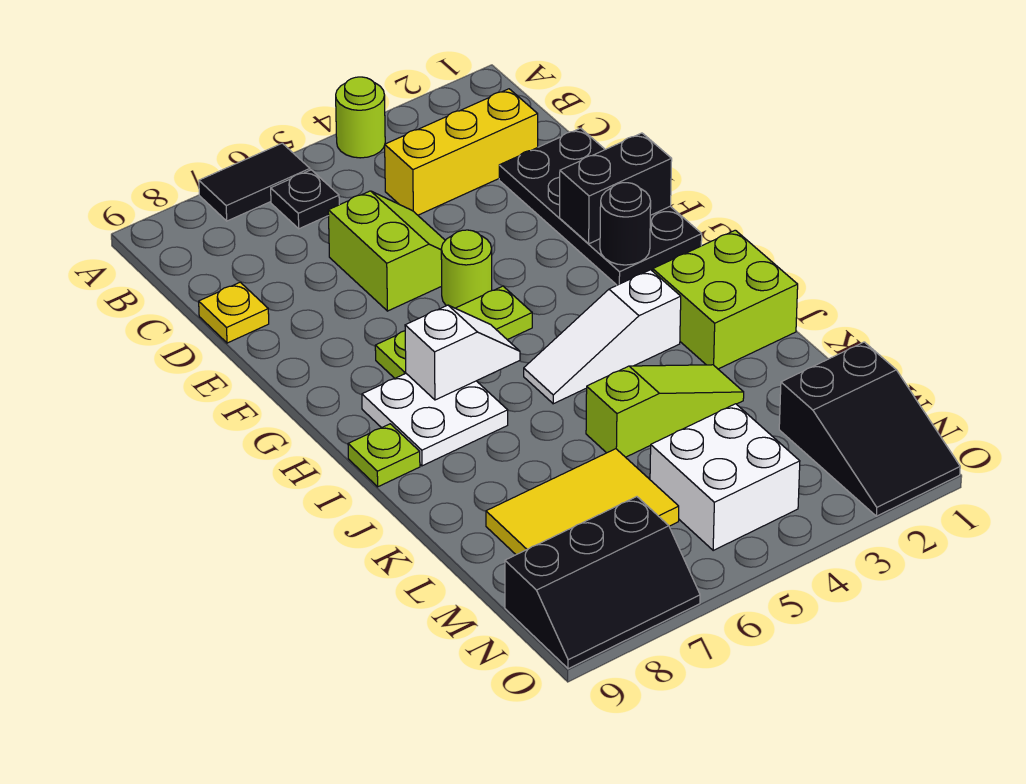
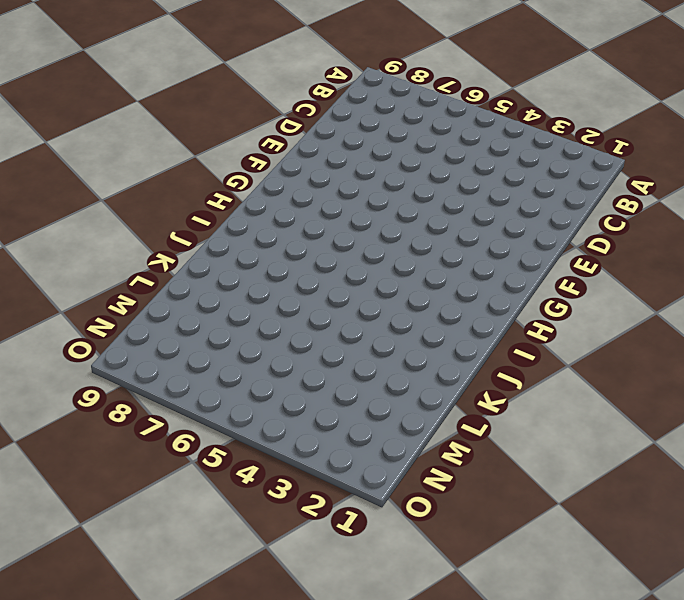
none -> lime 1x1 round brick [336,77,385,158]
none -> black 1x2 tile [199,143,310,221]
none -> black 1x1 plate [271,170,339,229]

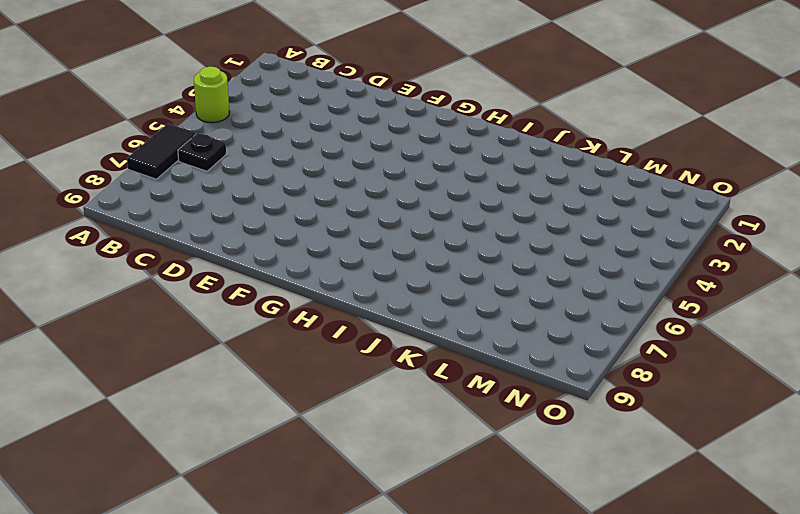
none -> yellow 1x3 brick [385,89,538,215]
none -> black 2x4 plate [499,128,702,285]
none -> lime 2x2 slope [328,191,445,311]

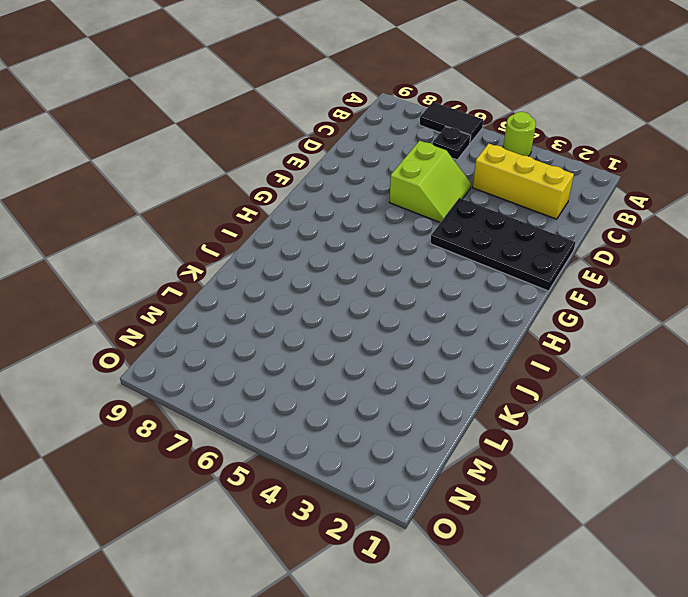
black 2x4 plate [430,198,575,291] -> black 2x4 plate turned to [499,128,702,285]
none -> yellow 1x1 plate [199,282,269,343]
none -> lime 1x1 round brick [441,230,492,308]
none -> lime 1x3 plate [375,286,532,378]

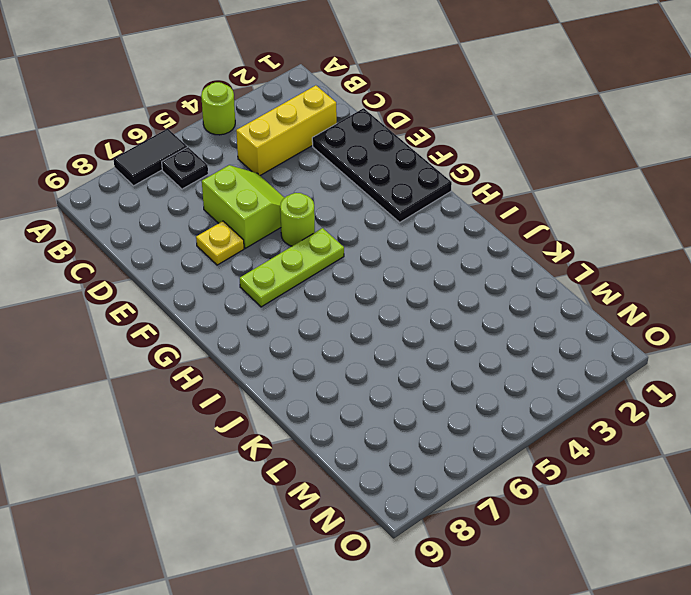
yellow 1x1 plate [196,221,244,265] -> yellow 1x1 plate moved to [199,282,269,343]
none -> white 2x2 plate [362,374,508,466]
none -> lime 2x2 brick [653,230,798,369]
none -> white 1x3 slope [524,270,681,404]

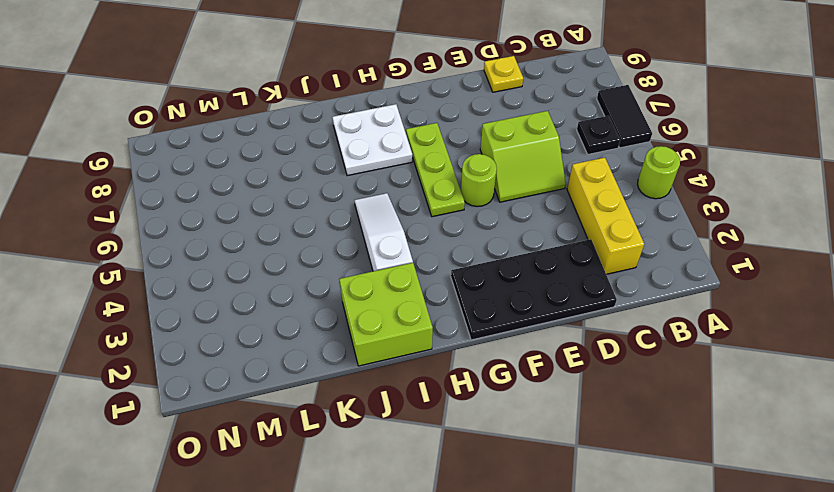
none -> lime 1x1 plate [348,424,420,487]
none -> lime 1x3 slope [586,365,744,457]
none -> yellow 2x3 tile [486,449,679,555]

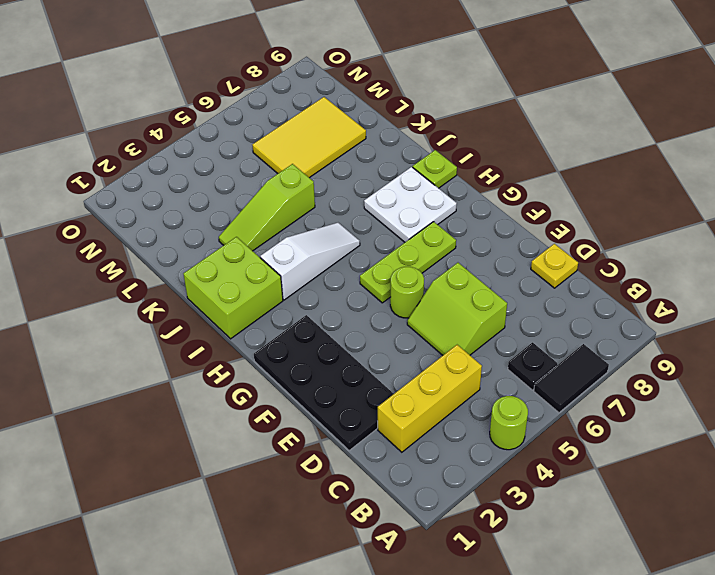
none -> black 2x3 slope [779,342,960,516]
none -> white 2x2 brick [650,404,800,550]
none -> black 2x3 slope [505,497,700,669]

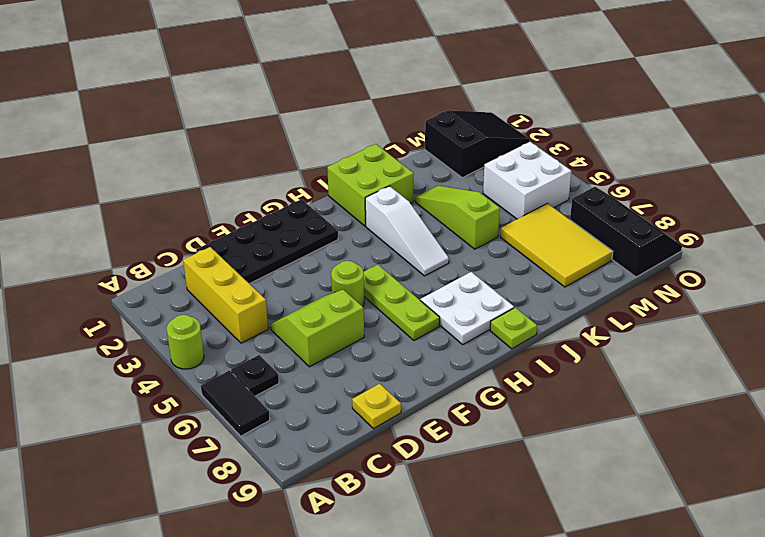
none -> black 1x2 brick [560,133,672,244]
none -> black 1x1 round brick [600,183,651,265]
none -> white 1x2 slope [405,305,520,400]

